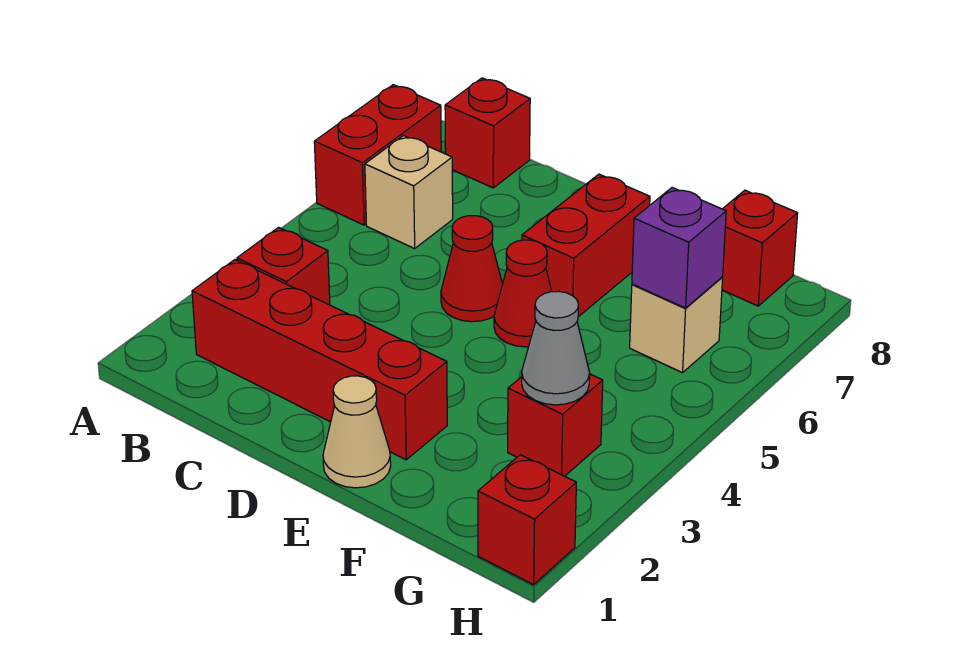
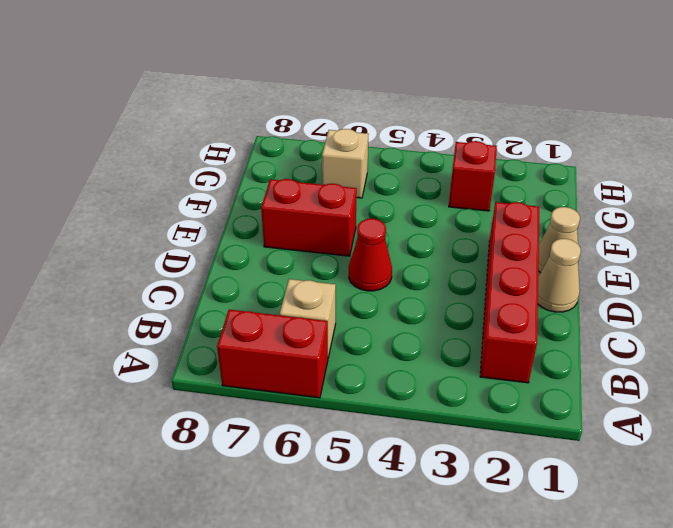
tan 1x1 cone [538,239,581,312] -> none
none -> red 1x1 brick [237,227,330,305]
none -> red 1x1 brick [445,78,530,188]
none -> red 1x1 cone [494,240,552,347]

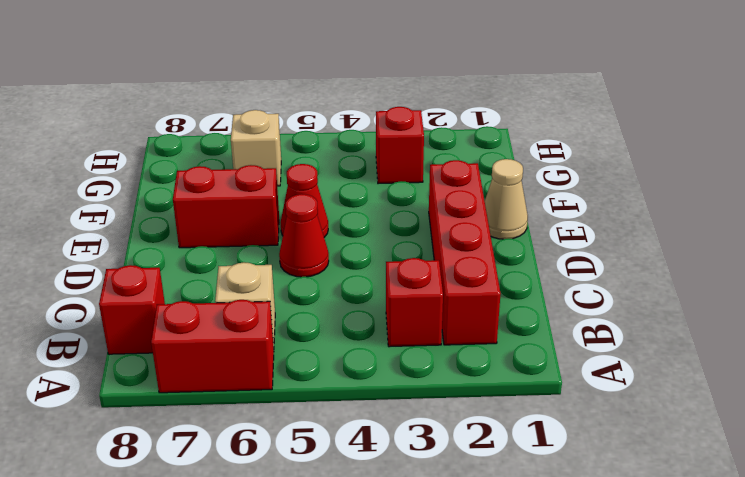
none -> red 1x1 brick [722,190,798,306]
none -> red 1x1 brick [478,455,576,585]
none -> grey 1x1 cone [522,291,590,405]

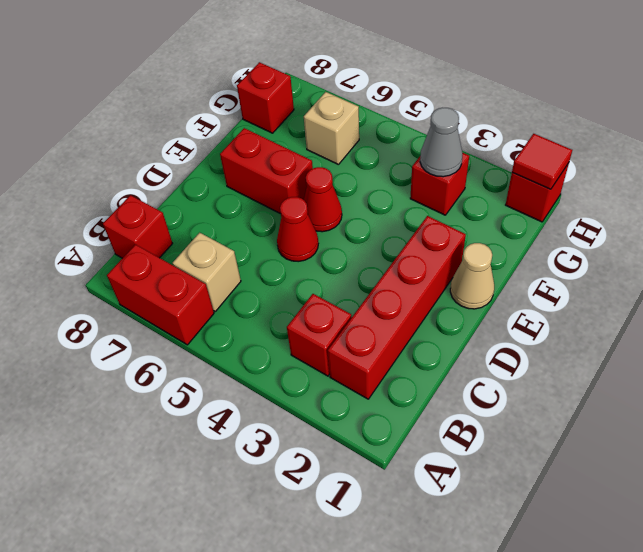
red 1x1 tile [512,134,572,189] -> none
none -> purple 1x1 brick [632,188,726,308]

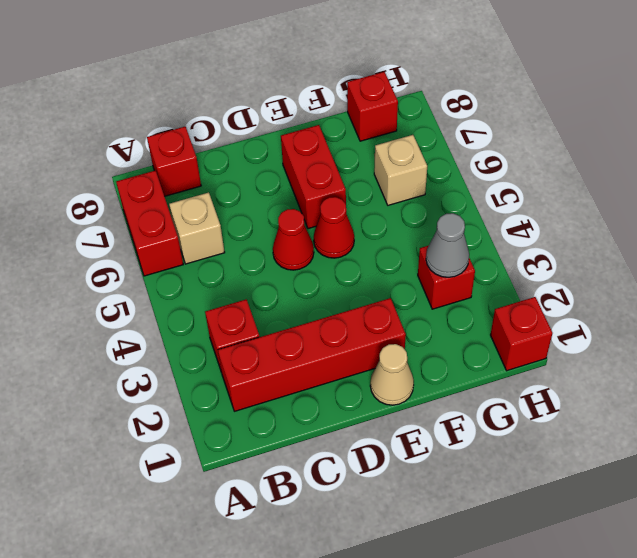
none -> purple 1x1 brick [632,188,726,308]

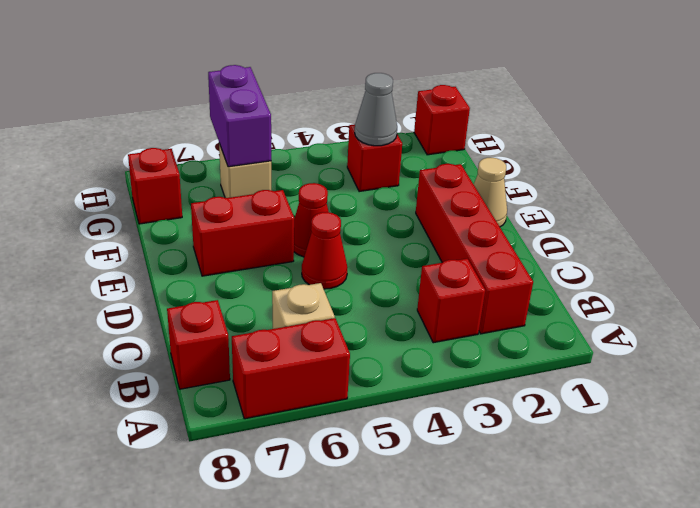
purple 1x2 brick [208,65,271,167] -> purple 1x1 brick [632,188,726,308]

